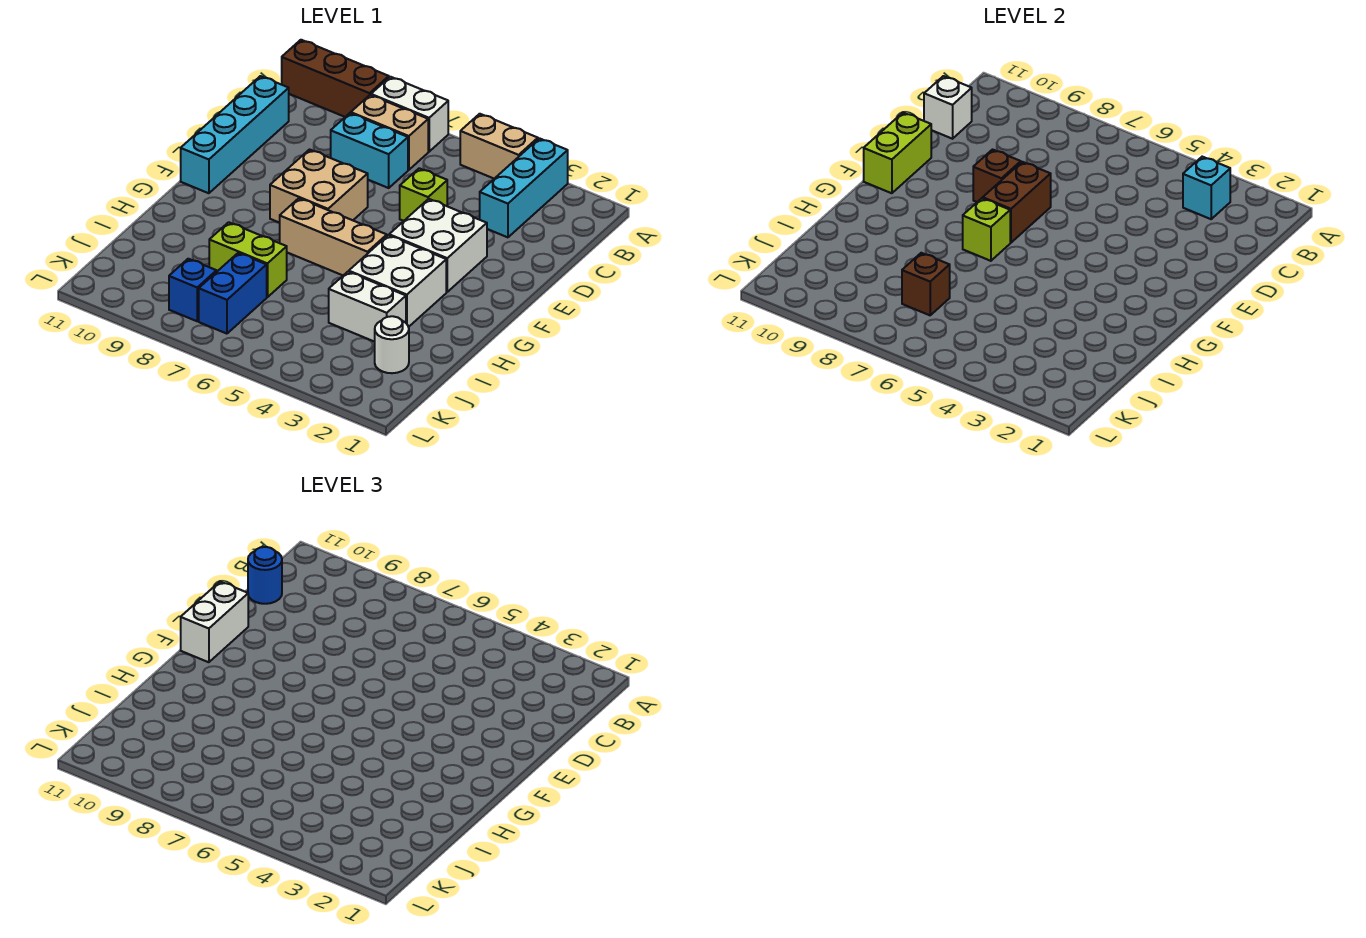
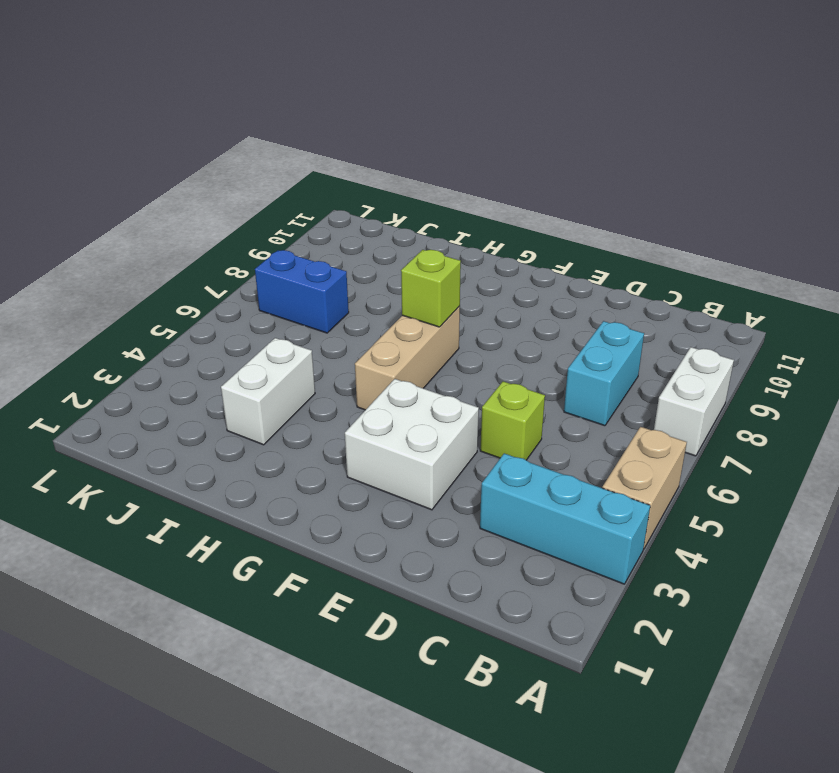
none -> brown 1x3 brick [282,40,389,117]
none -> tan 1x2 brick [351,95,428,170]
none -> cyan 1x4 brick [181,76,289,193]

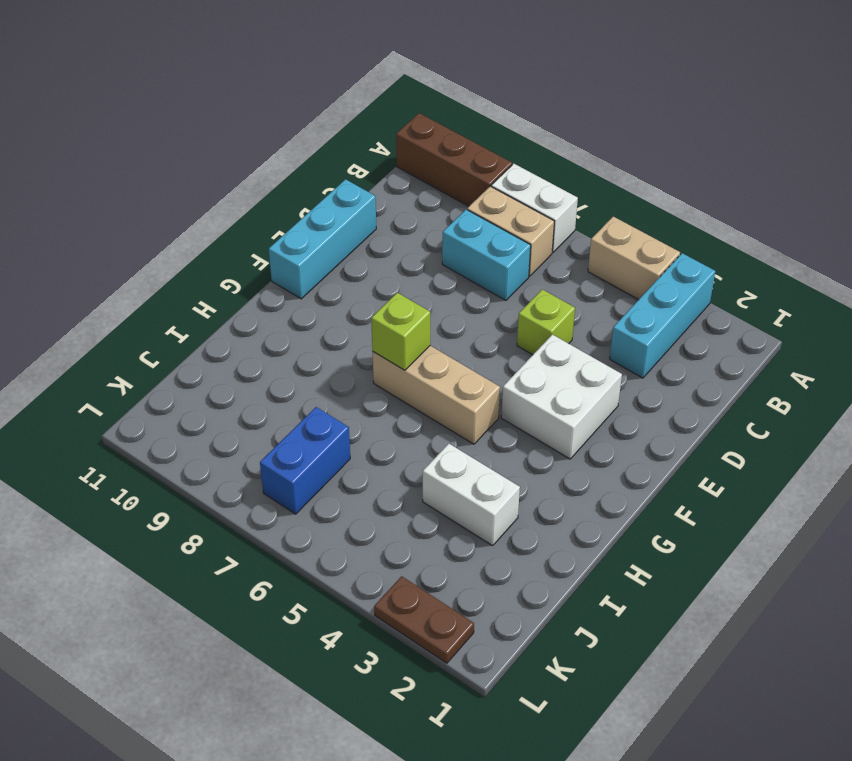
cyan 1x3 brick [269,179,376,299] -> cyan 1x4 brick [181,76,289,193]
brown 1x2 plate [374,576,474,663] -> none
none -> tan 2x2 brick [270,150,368,223]
none -> white 2x2 brick [349,235,446,327]
none -> lime 1x2 brick [209,222,287,297]

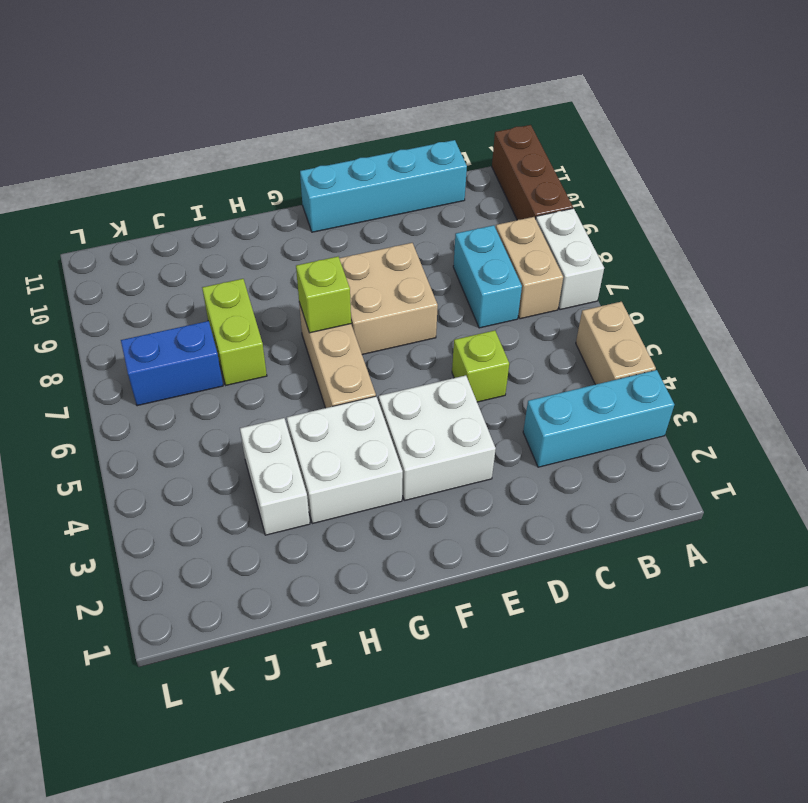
none -> white 1x1 round brick [375,316,409,373]
none -> blue 1x1 brick [169,259,217,321]
none -> cyan 1x1 brick [1183,157,1230,219]

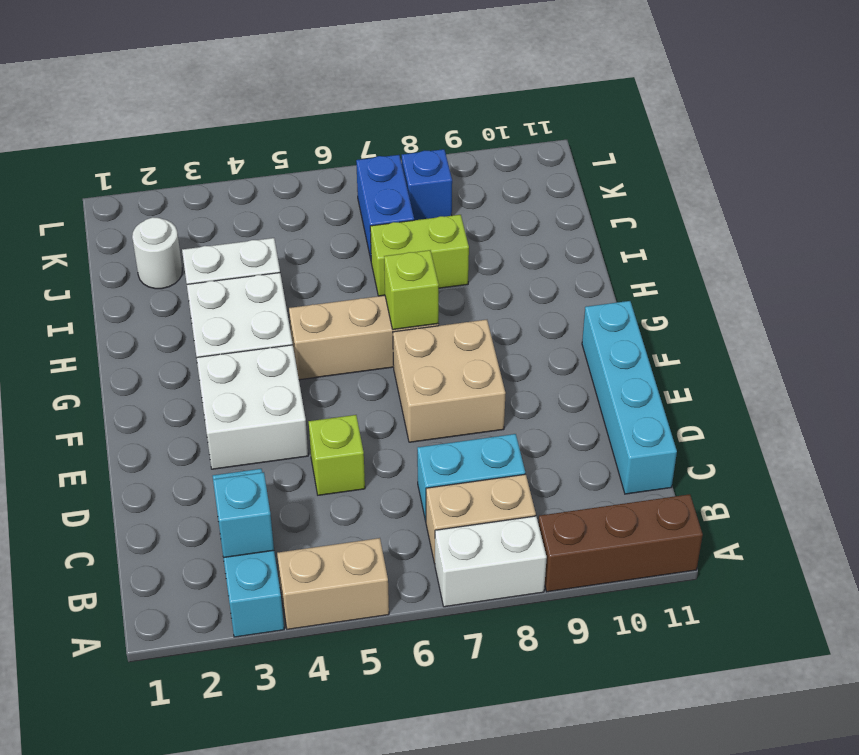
none -> white 1x1 brick [924,76,972,139]
none -> brown 1x2 brick [983,162,1051,243]
none -> brown 1x1 brick [973,150,1021,202]

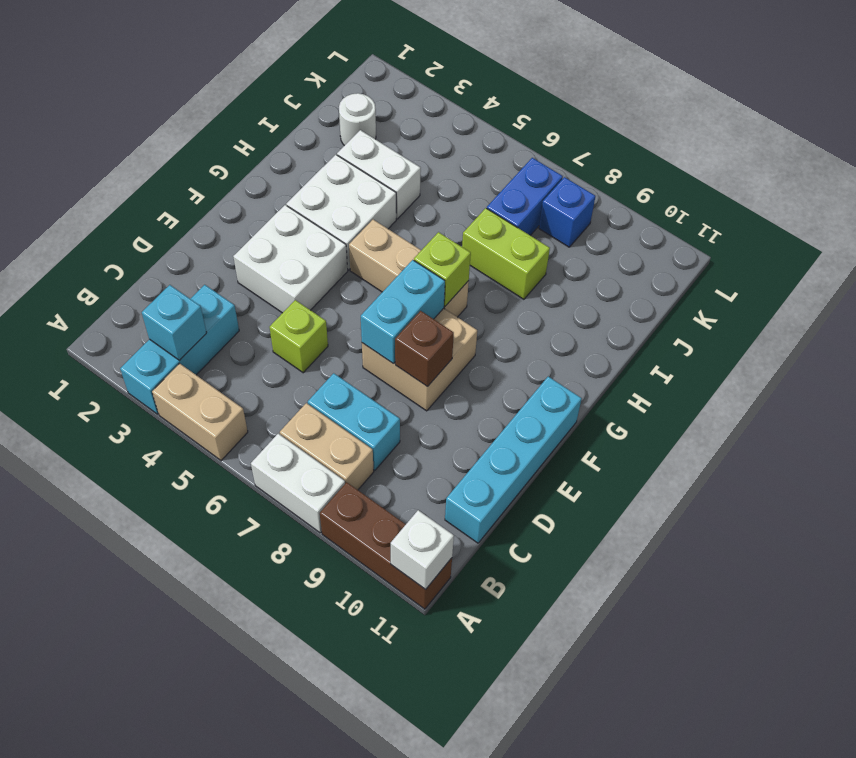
white 1x1 brick [391,510,454,589] -> white 1x1 brick moved to [924,76,972,139]
cyan 1x2 brick [361,260,445,364] -> brown 1x2 brick [983,162,1051,243]
none -> lime 1x2 brick [864,113,931,193]
none -> brown 1x1 brick [902,253,950,315]
none -> blue 1x1 round brick [248,547,282,604]

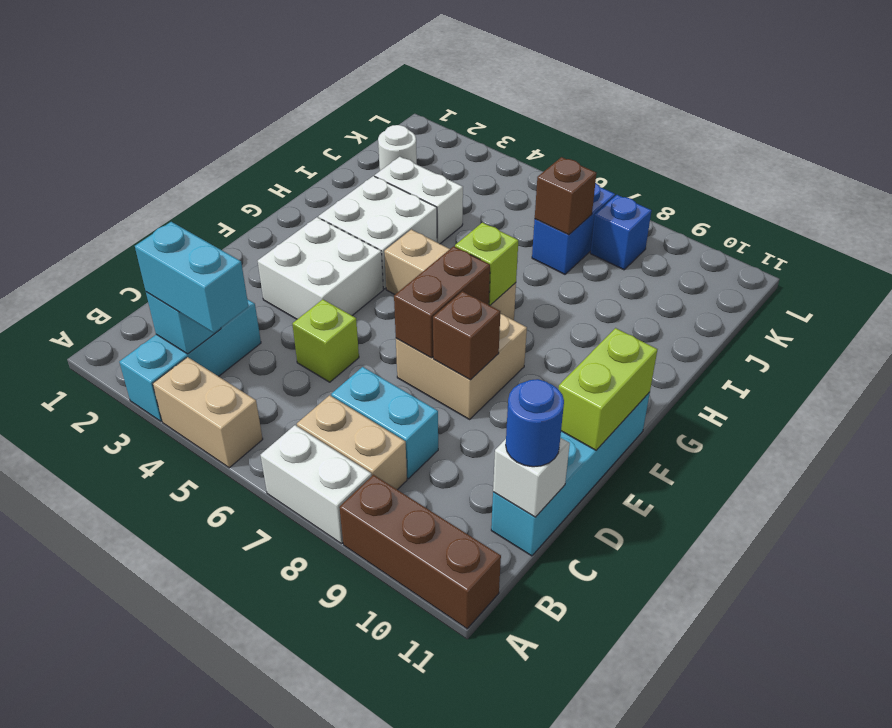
cyan 1x2 brick [135,222,248,333] -> none
none -> lime 1x2 brick [209,222,287,297]
none -> white 1x2 brick [181,582,248,662]

